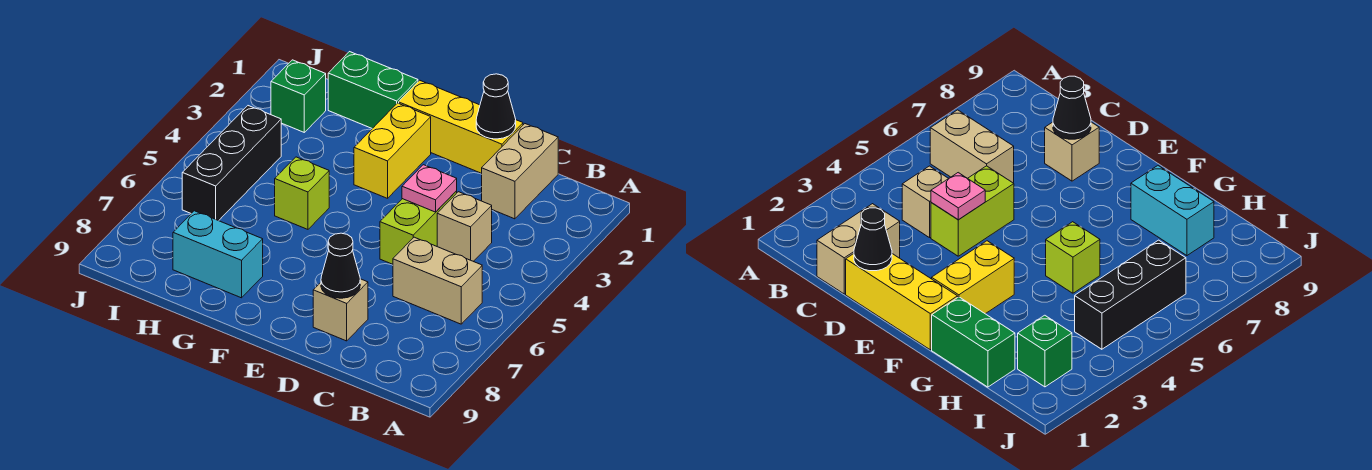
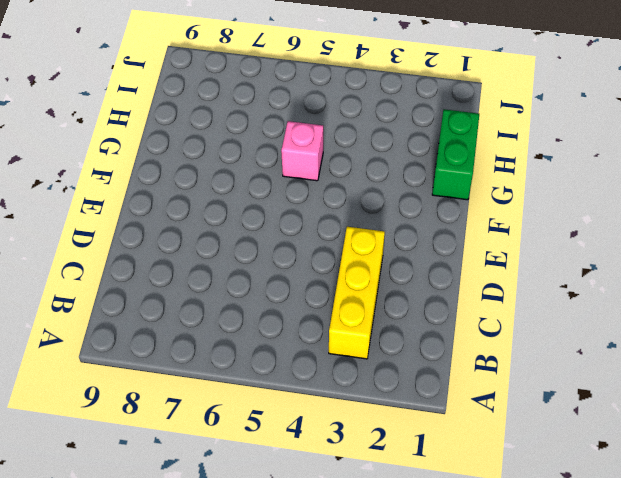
yellow 1x3 brick [329,227,385,359] -> yellow 1x3 brick moved to [399,80,523,173]
pink 1x1 brick [281,121,323,181] -> lime 1x1 brick [275,157,329,229]
none -> tan 1x2 brick [393,237,482,324]
none -> tan 1x2 brick [482,124,558,219]
none -> tan 1x1 brick [437,192,492,262]

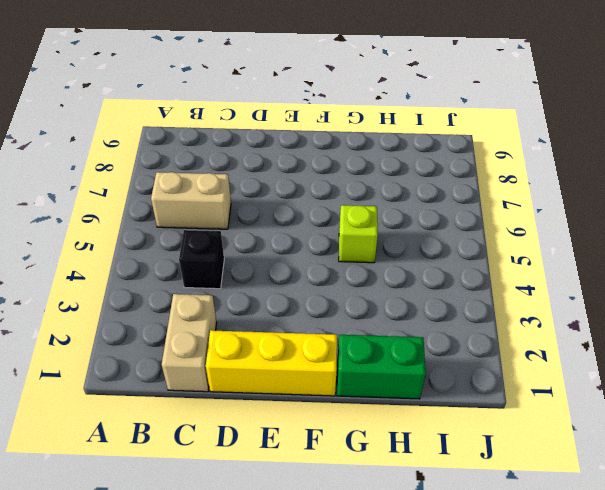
black 1x1 brick [179,230,224,289] -> tan 1x1 brick [437,192,492,262]
none -> lime 1x2 brick [380,191,457,264]
none -> tan 1x1 brick [313,279,368,341]
none -> yellow 1x2 brick [354,103,431,198]

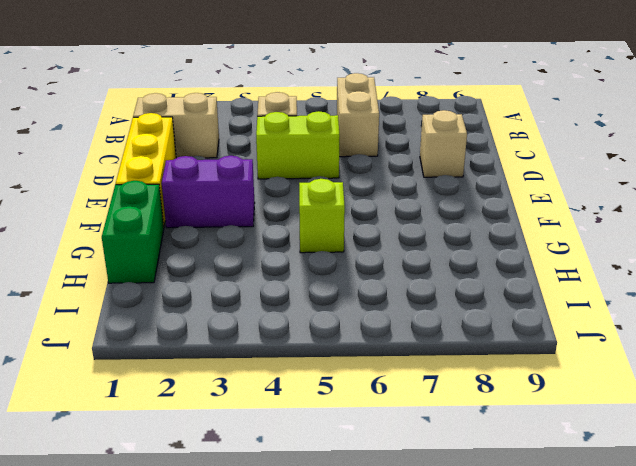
purple 1x2 brick [162,156,255,228] -> yellow 1x2 brick [354,103,431,198]
none -> cyan 1x2 brick [173,211,263,298]
none -> green 1x1 brick [271,60,326,132]
none -> black 1x3 brick [182,106,281,221]

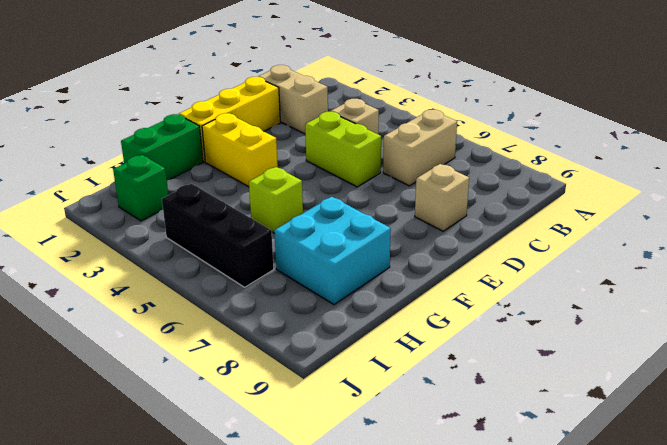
cyan 2x2 brick [274,197,391,305] -> cyan 1x2 brick [173,211,263,298]
none -> black 1x1 cone [476,74,516,139]
none -> pink 1x1 plate [402,165,457,212]
none -> black 1x1 cone [321,233,360,298]

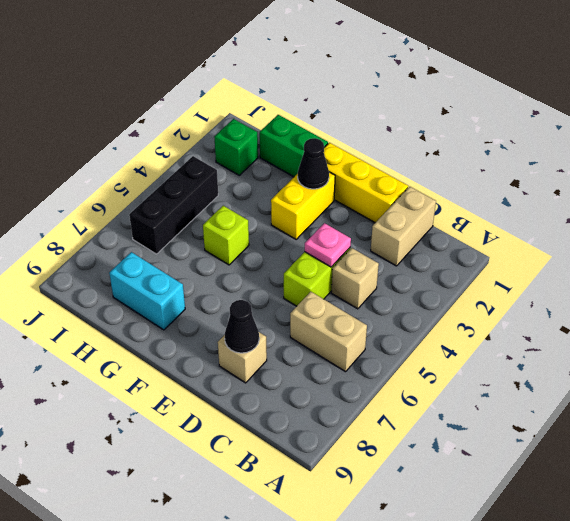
black 1x1 cone [298,138,329,189] -> black 1x1 cone moved to [476,74,516,139]

